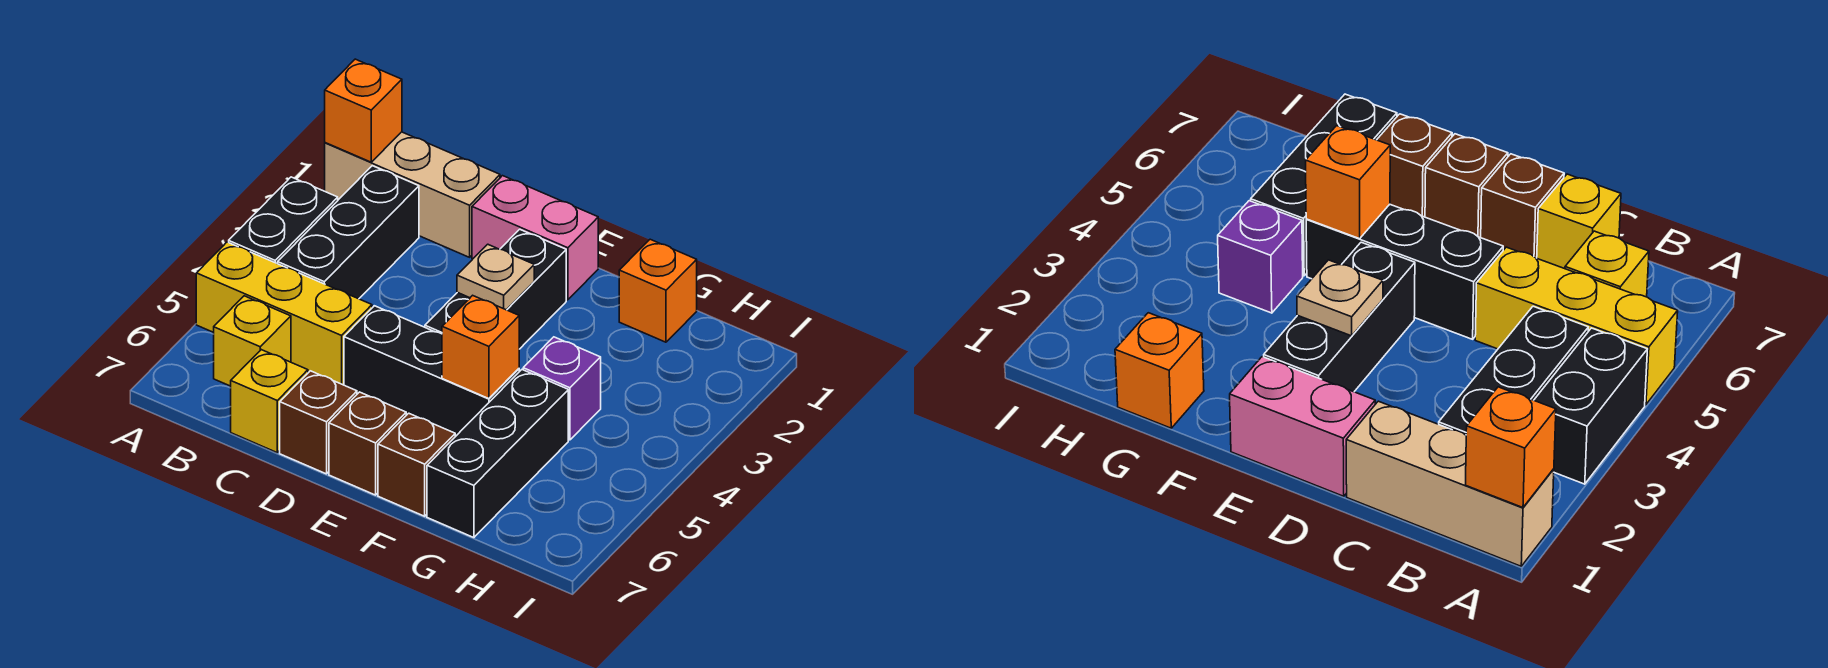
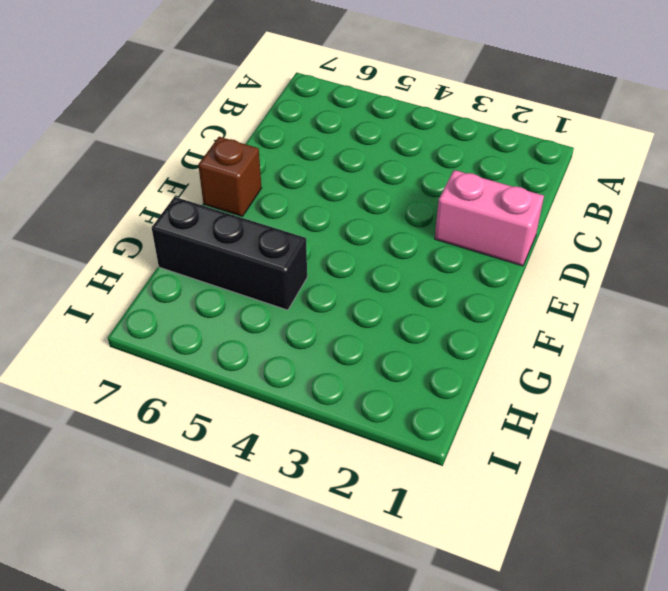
pink 1x2 brick [435,170,544,266] -> pink 1x2 brick turned to [472,176,598,300]
none -> tan 1x3 brick [325,132,500,257]
none -> black 1x2 brick [229,177,338,264]
none -> yellow 1x3 brick [196,242,372,385]

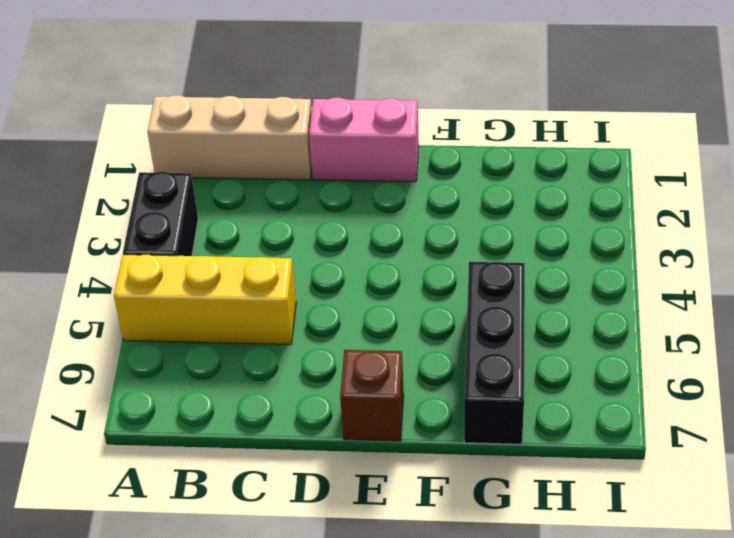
none -> black 1x3 brick [278,166,419,299]
none -> yellow 1x1 brick [214,296,291,386]
none -> yellow 1x1 brick [231,350,308,452]

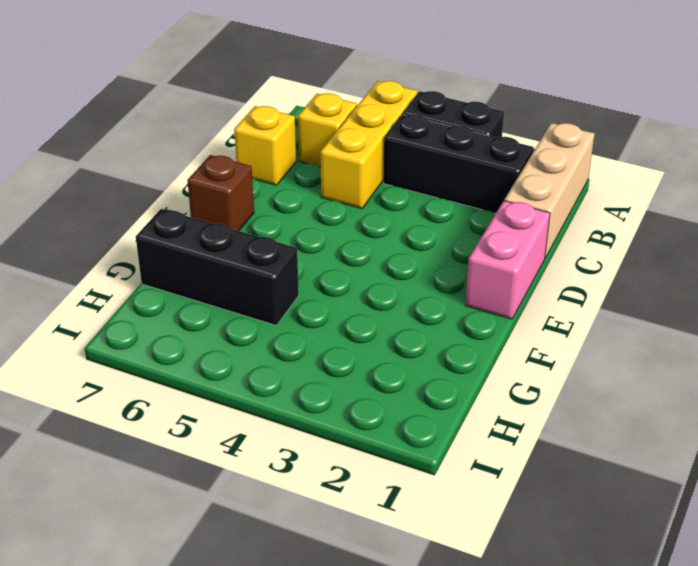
none -> black 1x3 brick [344,306,519,437]
none -> brown 1x1 brick [280,371,357,474]
none -> black 1x3 brick [425,229,566,349]

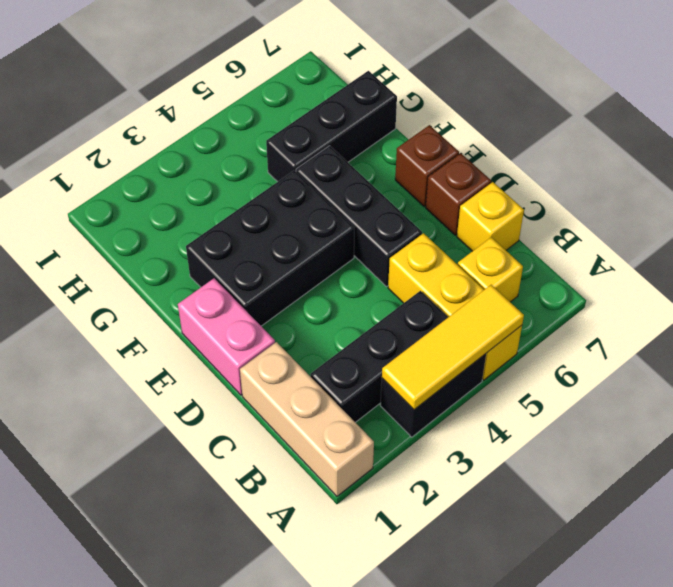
yellow 1x3 tile [382,285,524,410] -> none
black 2x3 brick [186,170,354,326] -> black 1x3 brick [425,229,566,349]
none -> brown 1x1 brick [378,413,455,516]
none -> orange 1x1 brick [619,239,697,342]
none -> purple 1x1 brick [523,337,601,440]

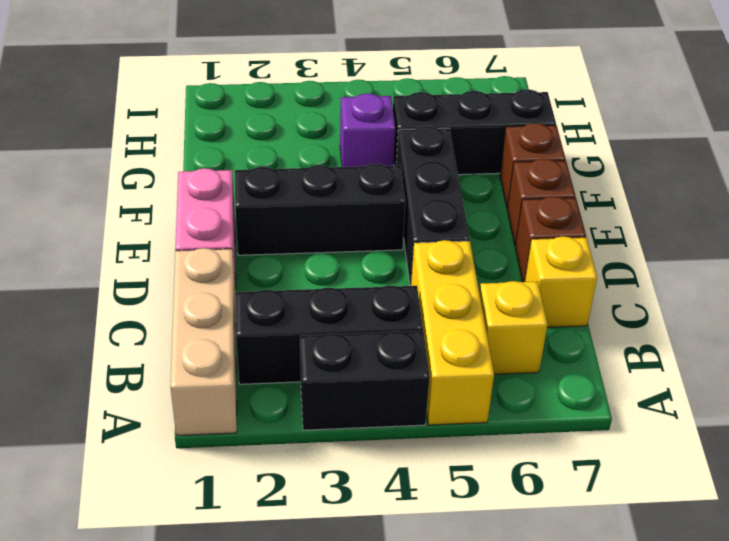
none -> orange 1x1 brick [619,239,697,342]
none -> orange 1x1 brick [325,59,402,162]
none -> tan 1x1 plate [457,244,534,310]

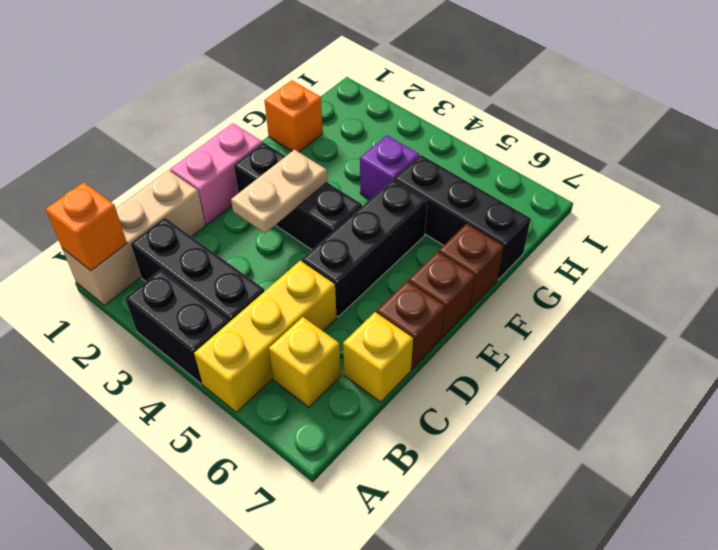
tan 1x2 plate [231,150,327,233] -> tan 1x1 plate [457,244,534,310]
none -> orange 1x1 brick [442,295,519,399]

